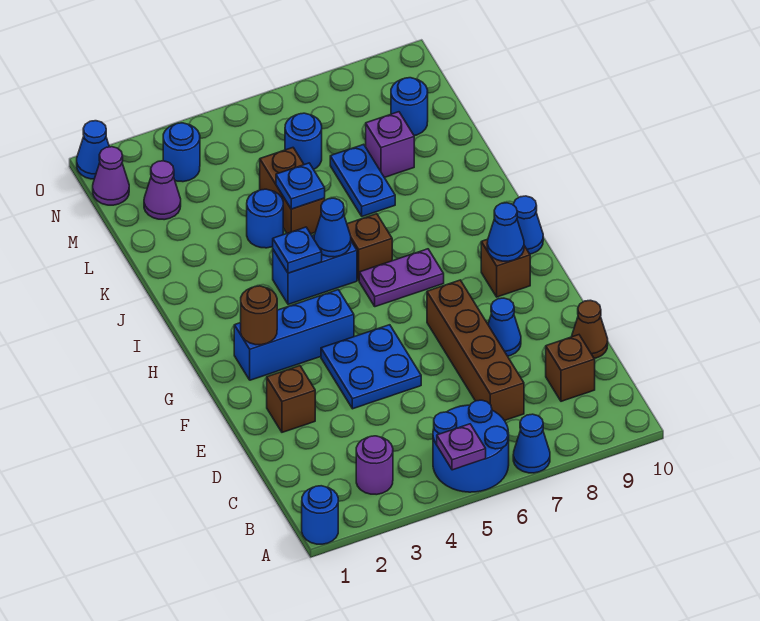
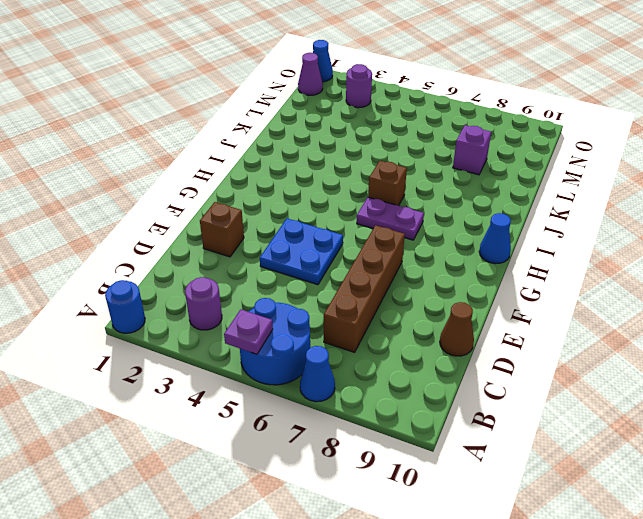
purple 1x1 round brick [346,64,372,108] -> blue 1x1 round brick [163,123,200,182]
none -> brown 1x1 brick [546,335,595,401]
none -> blue 1x1 cone [488,298,521,356]
none -> blue 1x3 brick [234,290,354,380]
none -> brown 1x1 brick [481,239,530,297]

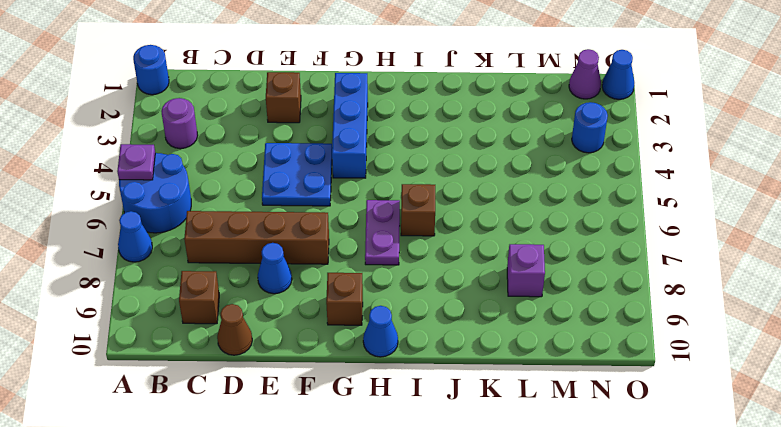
none -> blue 1x2 brick [273,235,357,304]
none -> blue 1x1 round brick [247,189,283,248]
none -> brown 1x2 brick [260,148,325,234]
none -> blue 1x2 plate [330,144,395,216]

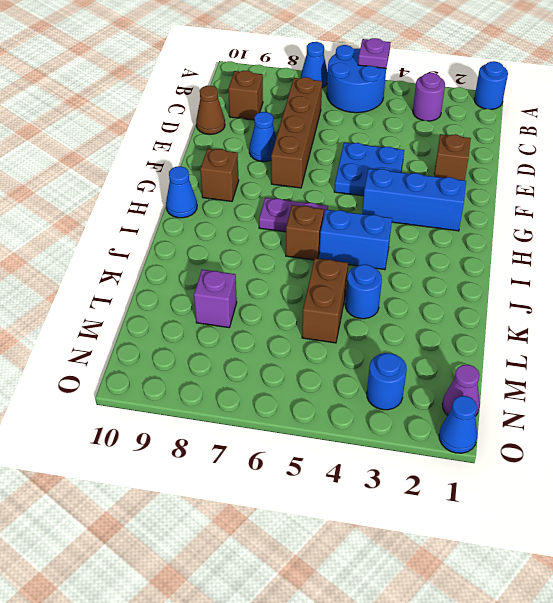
none -> blue 1x2 plate [330,144,395,216]
none -> purple 1x1 cone [144,161,181,220]
none -> blue 1x1 round brick [285,113,322,169]
none -> blue 1x1 round brick [391,78,428,136]

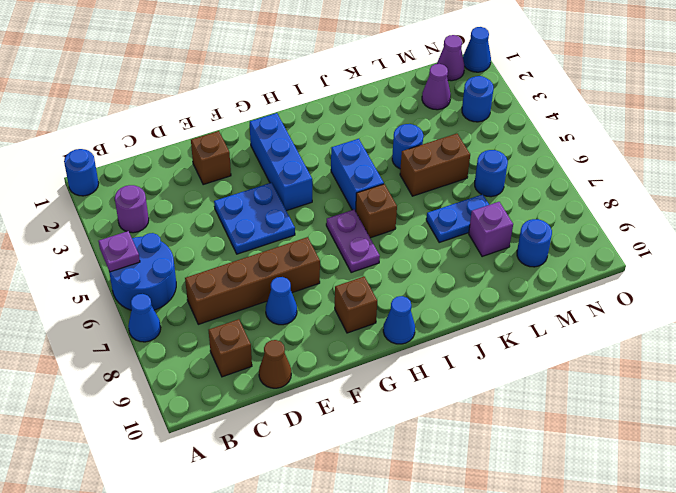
none -> brown 1x1 round brick [241,286,277,345]
none -> blue 1x1 cone [487,203,524,261]
none -> blue 1x1 plate [273,227,322,273]
none -> blue 1x1 cone [314,198,351,257]

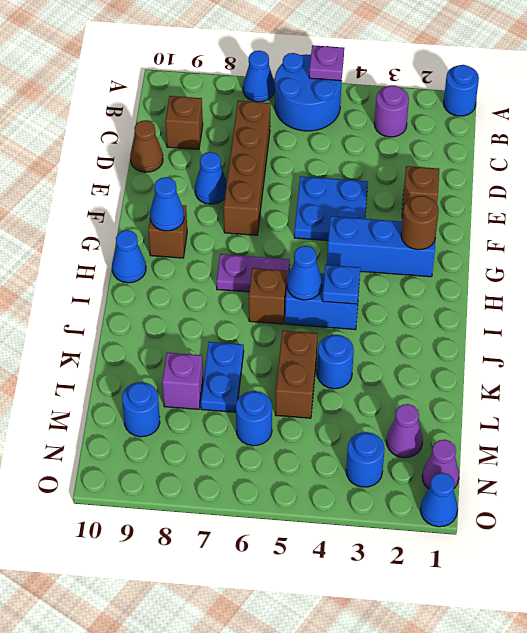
none -> blue 1x1 plate [276,163,325,209]

